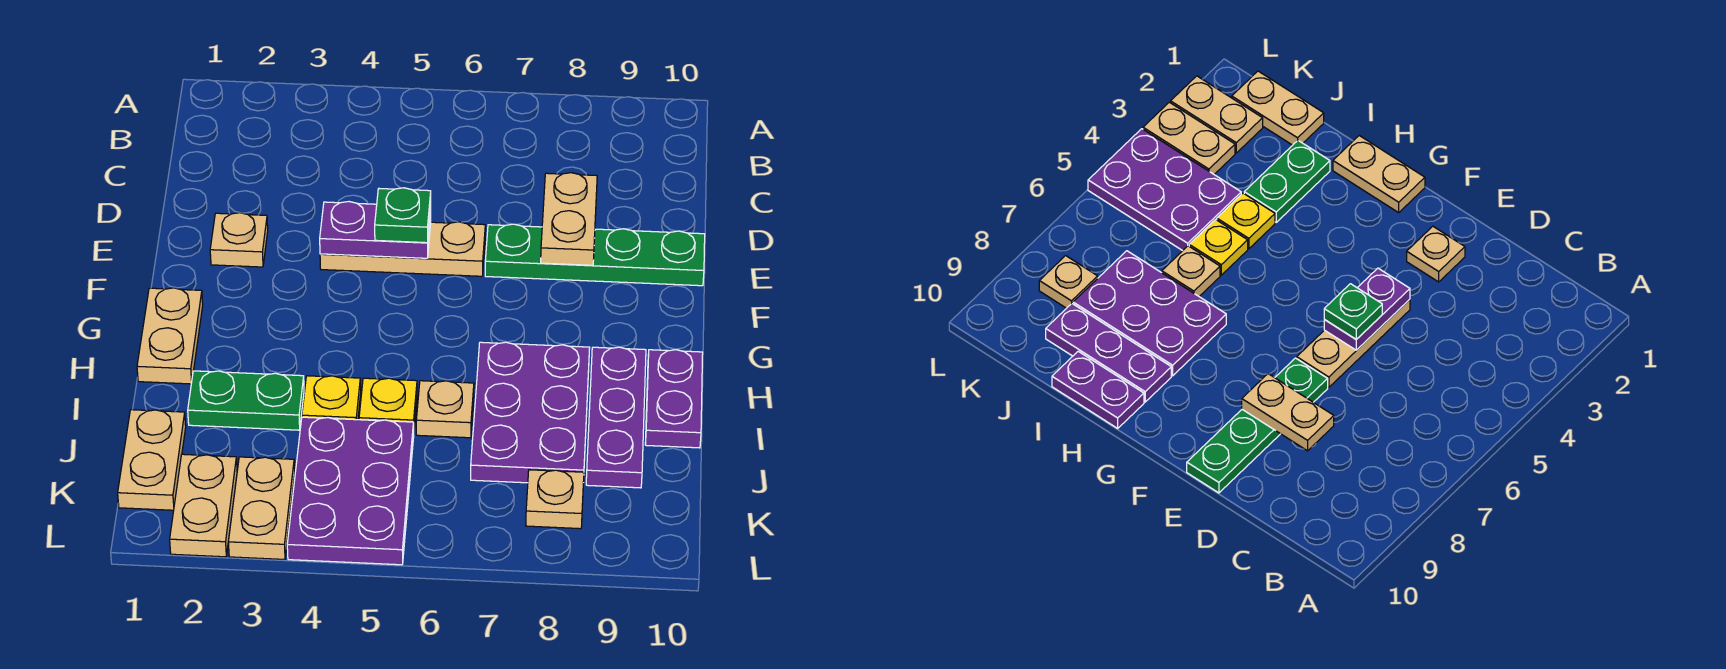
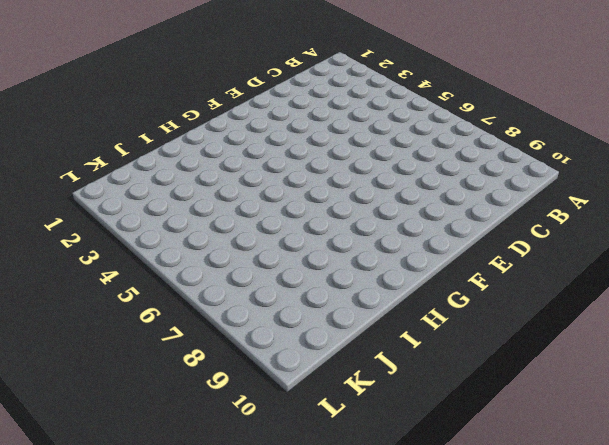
none -> tan 1x1 plate [210,213,268,267]
none -> tan 1x3 plate [320,222,485,276]
none -> green 1x4 plate [485,224,705,286]

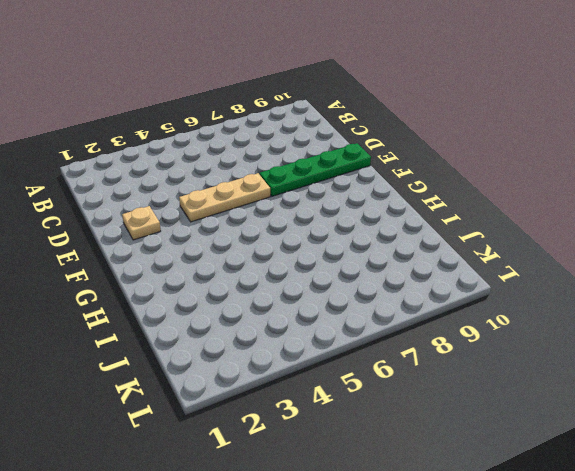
none -> tan 1x2 plate [137,288,203,384]
none -> purple 2x3 plate [471,342,590,483]
none -> purple 1x3 plate [586,347,646,488]

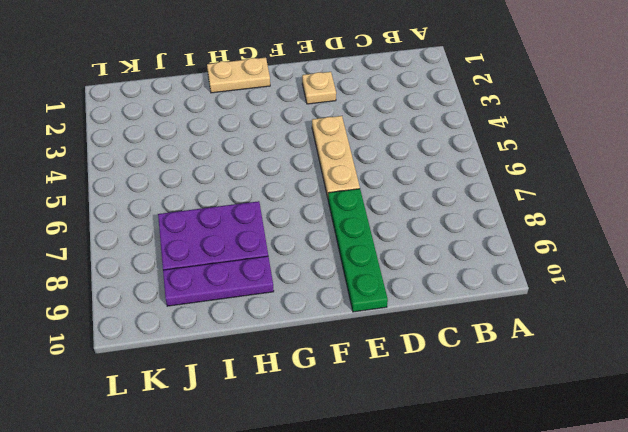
none -> purple 1x2 plate [645,350,703,448]
none -> green 1x2 plate [188,371,304,430]
none -> yellow 1x1 plate [302,376,361,420]

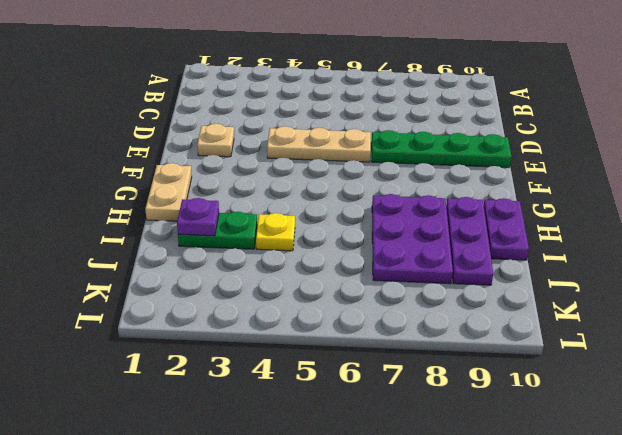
purple 1x1 plate [177,198,219,236] -> none
none -> yellow 1x1 plate [359,378,417,426]
none -> tan 1x1 plate [416,381,474,438]
none -> tan 1x2 plate [118,410,186,510]

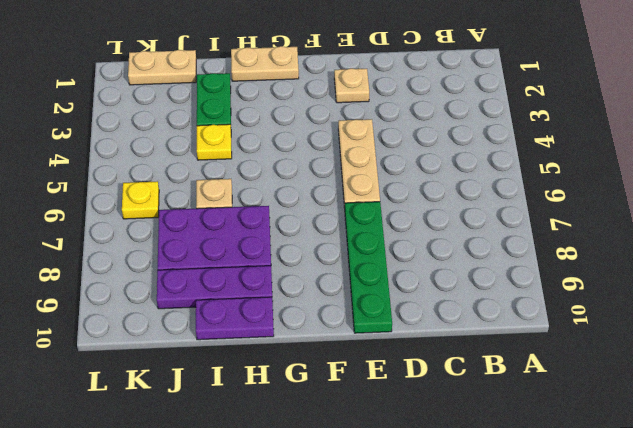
yellow 1x1 plate [122,181,159,219] -> yellow 1x1 plate moved to [359,378,417,426]
none -> purple 2x3 plate [287,417,414,565]
none -> tan 1x2 plate [170,454,237,557]
none -> tan 1x2 plate [228,457,295,559]

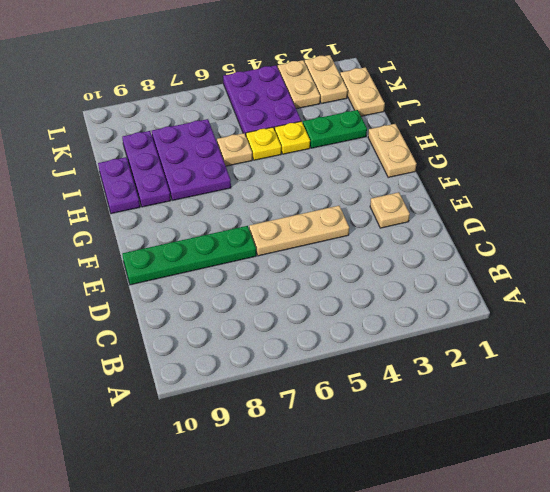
none -> tan 1x1 plate [526,470,584,529]
none -> tan 1x2 plate [541,173,597,265]
none -> purple 1x2 plate [320,202,431,258]

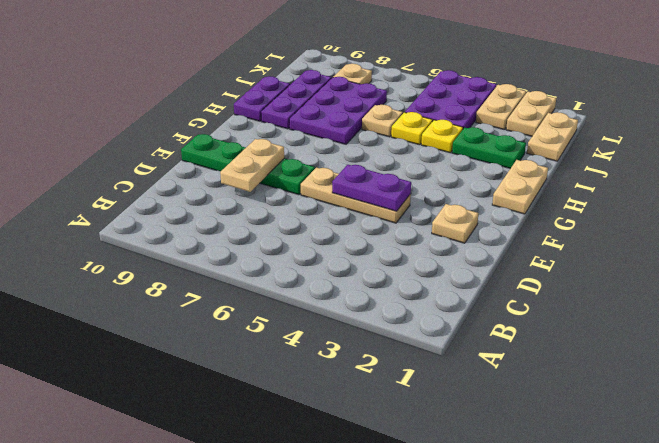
none -> green 1x1 plate [375,188,431,243]

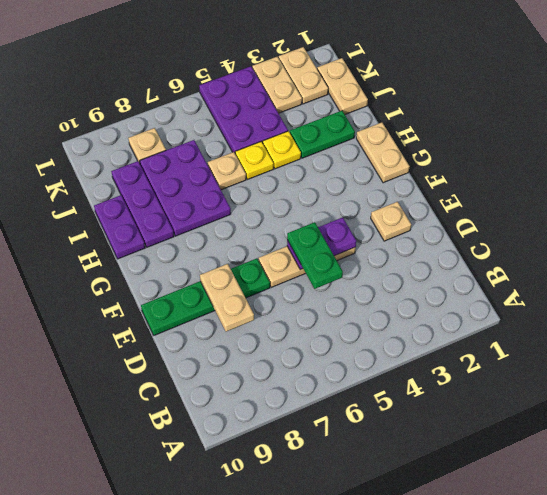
green 1x2 plate [287,222,343,289] -> green 1x1 plate [375,188,431,243]

